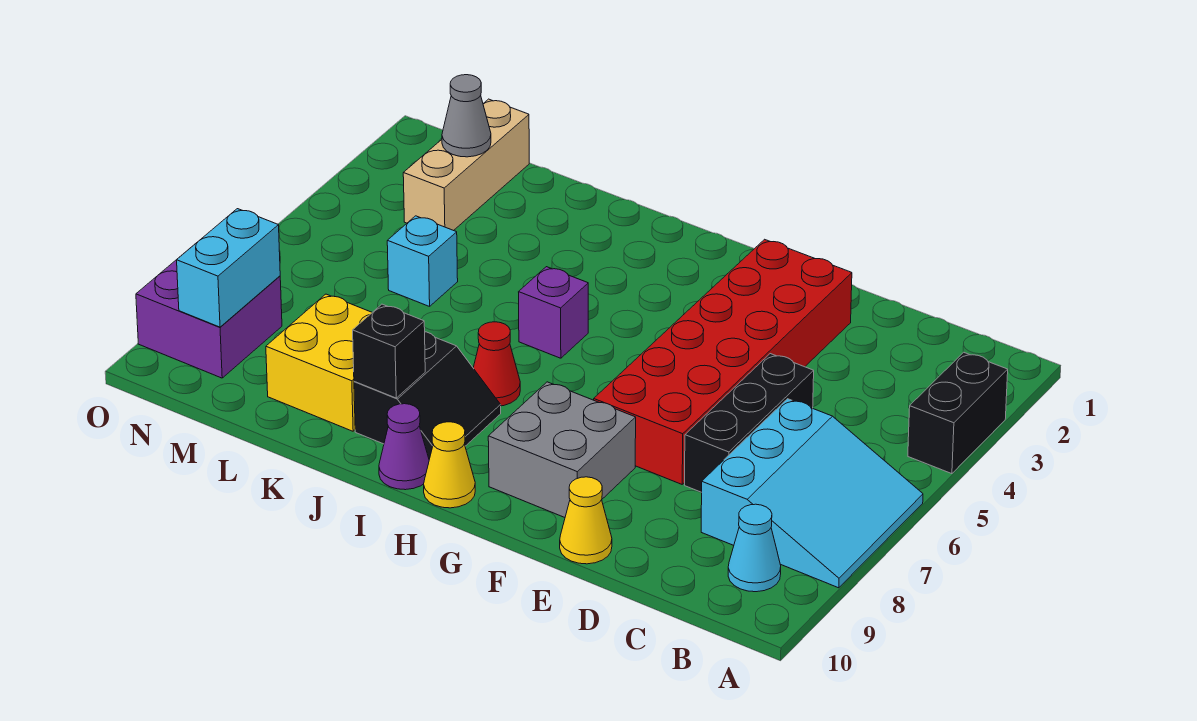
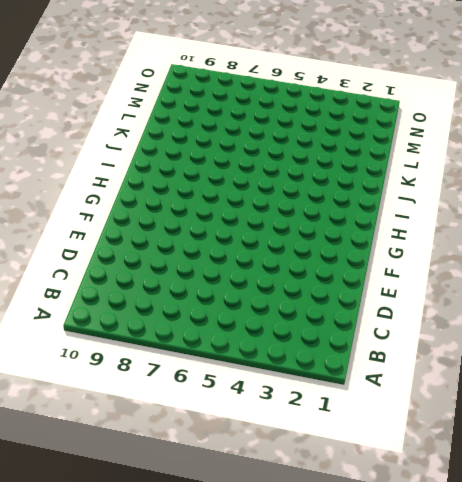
none -> black 1x2 brick [908,352,1008,474]
none -> cyan 3x3 slope [701,399,923,588]
none -> cyan 1x1 cone [728,504,781,592]

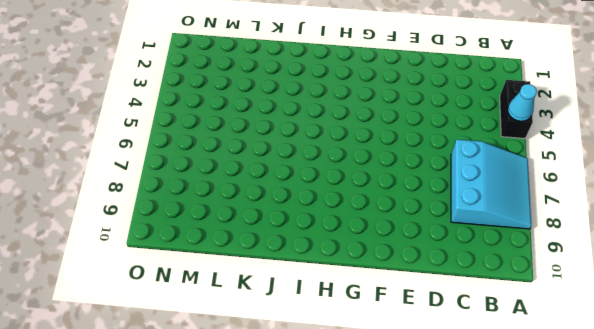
cyan 1x1 cone [508,84,537,121] -> cyan 1x1 cone moved to [728,504,781,592]
none -> black 1x3 brick [685,354,814,492]
none -> red 2x6 brick [594,239,852,484]
none -> yellow 1x1 cone [560,477,612,564]

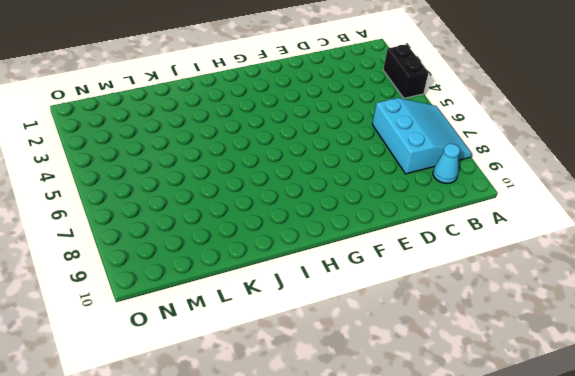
none -> black 1x3 brick [685,354,814,492]
none -> red 2x6 brick [594,239,852,484]
none -> yellow 1x1 cone [560,477,612,564]

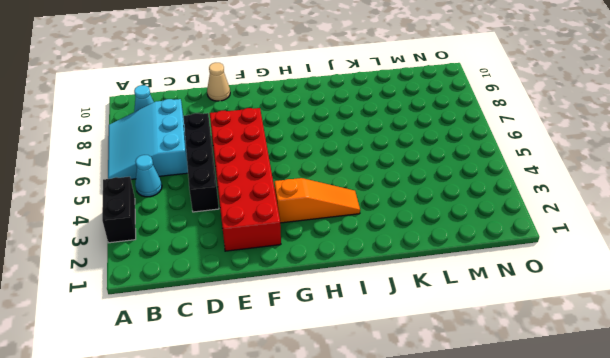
cyan 1x1 cone [135,155,162,197] -> none
black 1x4 brick [184,113,219,212] -> black 1x3 brick [685,354,814,492]
tan 1x1 cone [207,63,230,101] -> yellow 1x1 cone [560,477,612,564]
orange 1x3 slope [274,178,360,223] -> none
none -> grey 2x2 brick [488,382,636,517]
none -> yellow 1x1 cone [424,422,475,508]
none -> purple 1x1 brick [519,267,588,358]

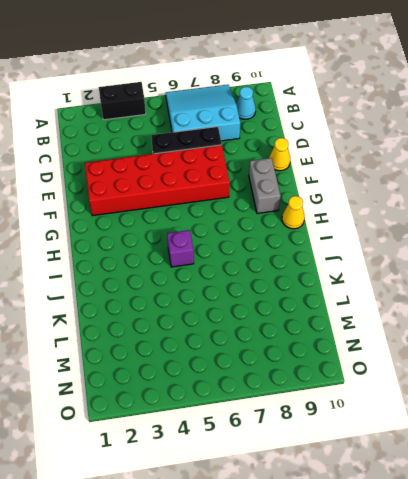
grey 1x2 brick [249,158,281,213] -> grey 2x2 brick [488,382,636,517]
none -> red 1x1 cone [473,322,520,406]
none -> black 2x2 slope [354,332,501,459]
none -> purple 1x1 cone [379,404,429,490]

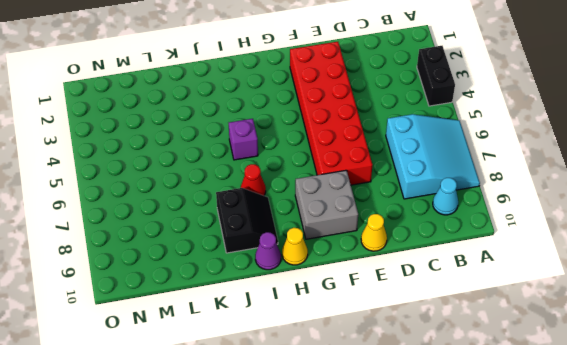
none -> black 1x3 brick [685,354,814,492]
none -> yellow 2x2 brick [266,294,372,431]
none -> cyan 1x1 brick [387,216,458,306]

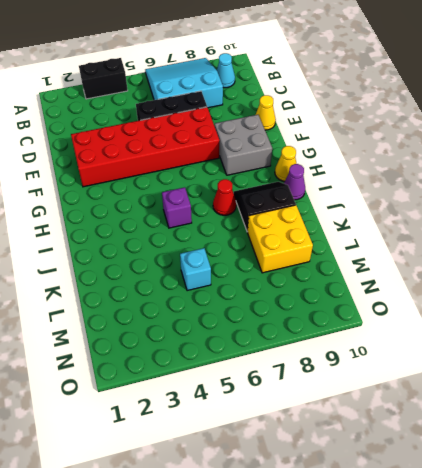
none -> tan 1x3 brick [403,99,529,231]
none -> purple 2x2 brick [136,244,282,378]
none -> black 1x1 brick [353,304,425,398]

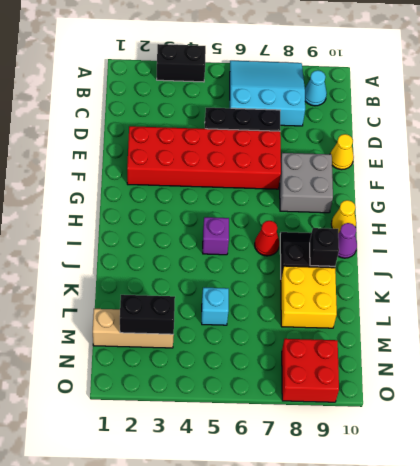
black 1x2 brick [120,295,175,334] -> grey 1x1 cone [442,75,491,157]
red 2x2 brick [282,339,339,402] -> purple 2x2 brick [136,244,282,378]
none -> cyan 1x2 brick [177,209,280,327]

